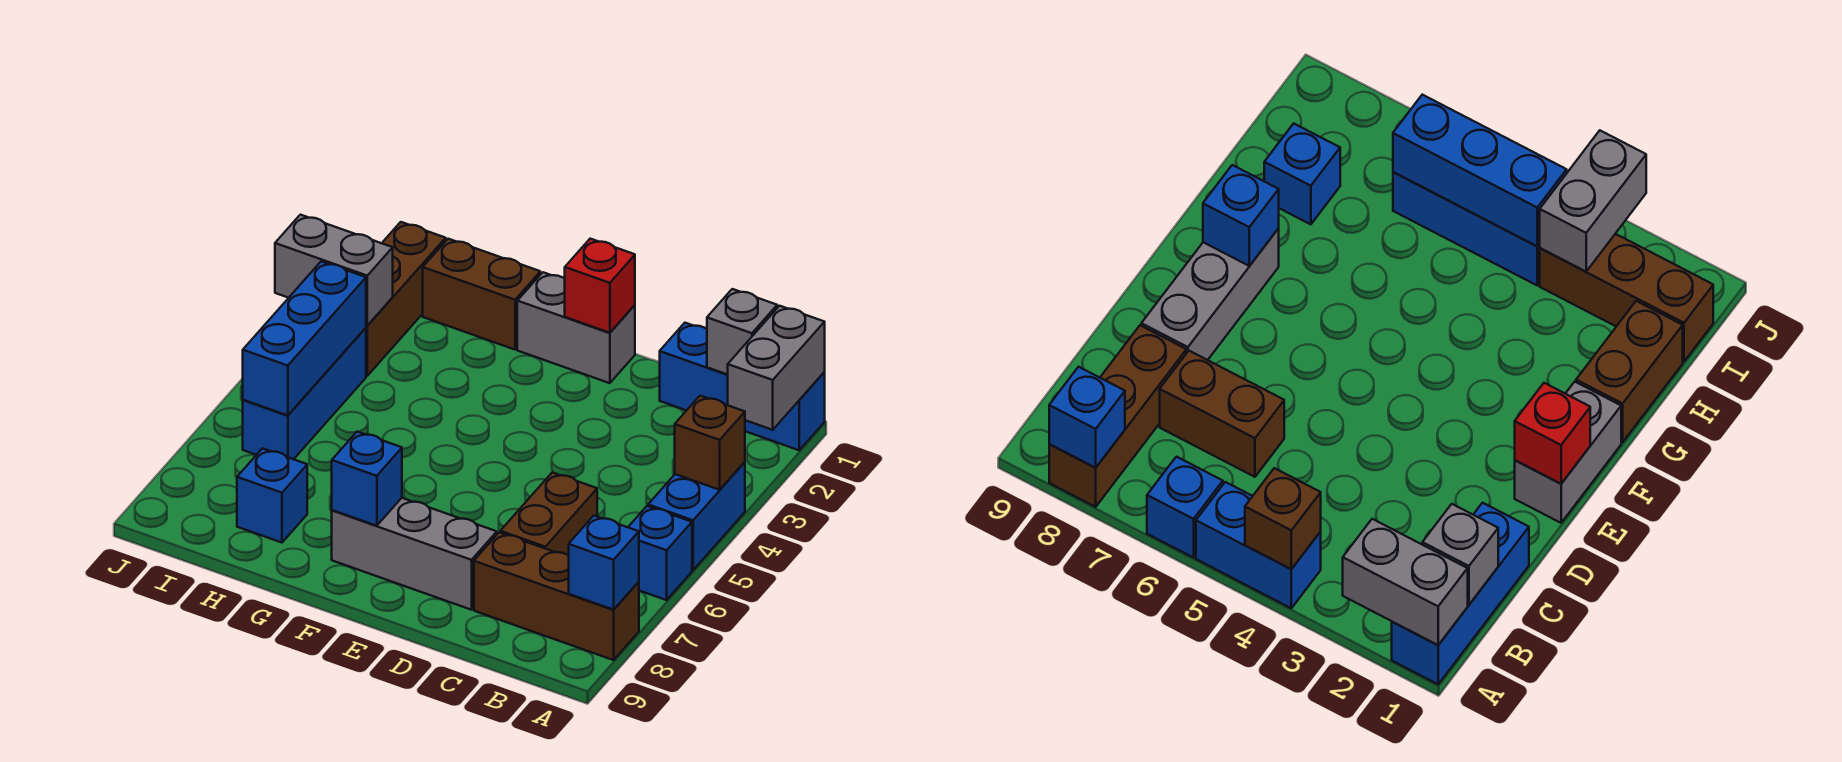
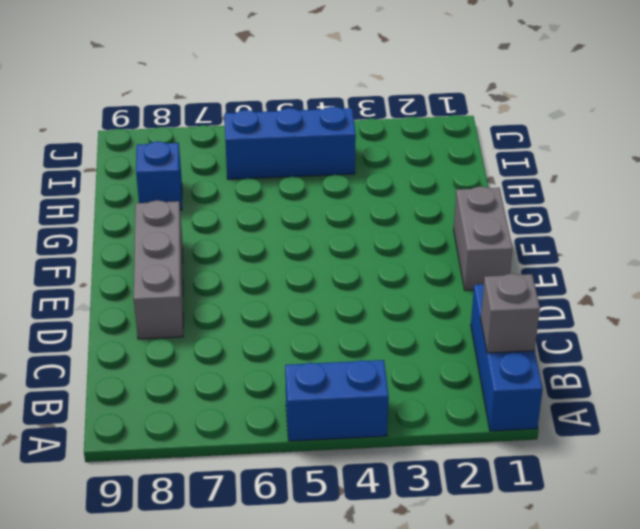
none -> blue 1x1 brick [628,506,692,600]
none -> brown 1x3 brick [474,532,639,660]
none -> brown 1x2 brick [500,472,597,556]

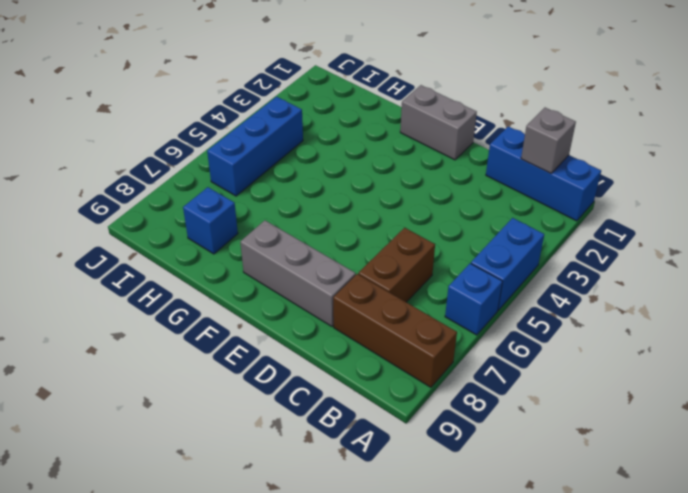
none -> brown 1x2 brick [423,239,540,350]
none -> brown 1x3 brick [366,222,446,376]
none -> grey 1x2 brick [728,306,825,430]

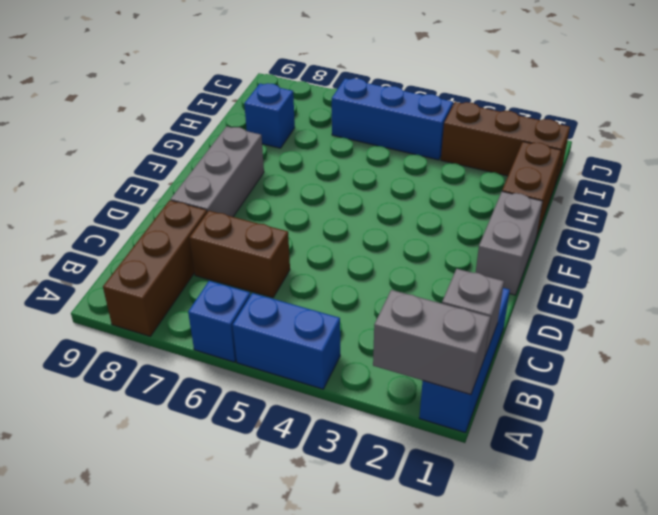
none -> brown 1x1 brick [675,396,745,490]
none -> blue 1x1 brick [569,516,639,610]
none -> red 1x1 brick [565,239,635,333]

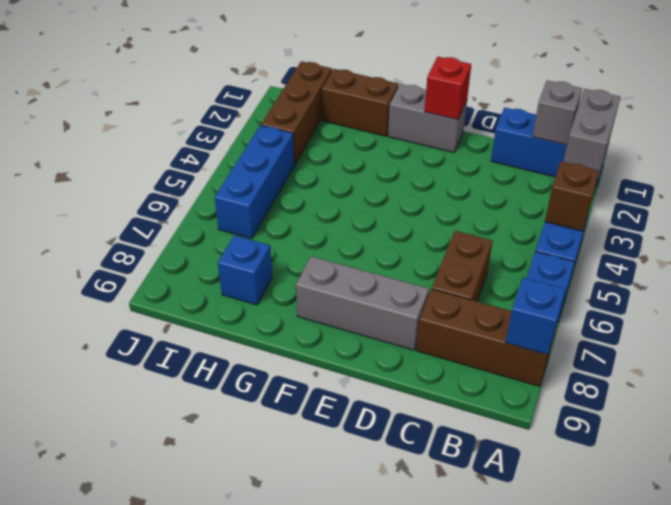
none -> blue 1x1 brick [332,432,402,526]
none -> grey 1x2 brick [275,215,393,326]
none -> blue 1x3 brick [243,261,366,415]

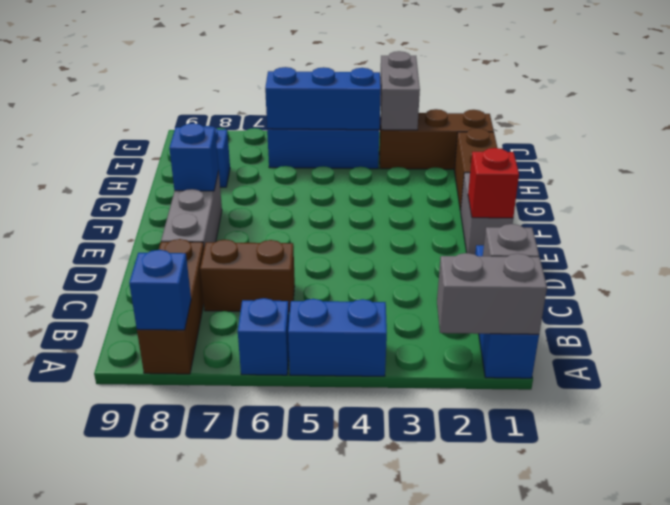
none -> brown 1x1 brick [675,396,745,490]

